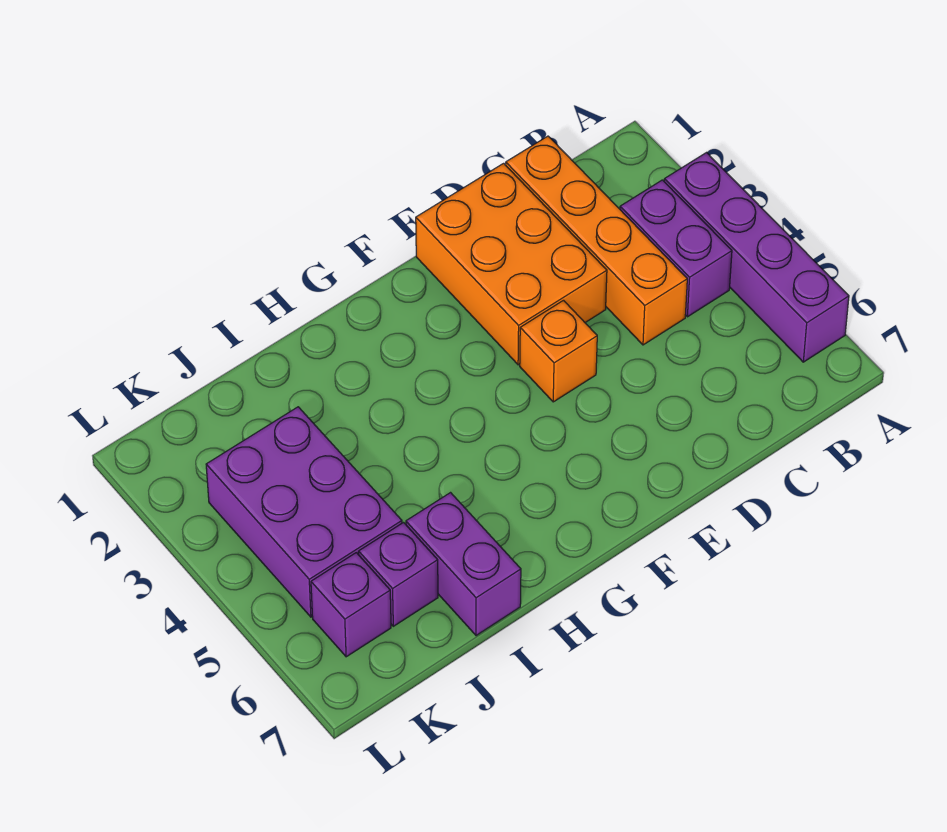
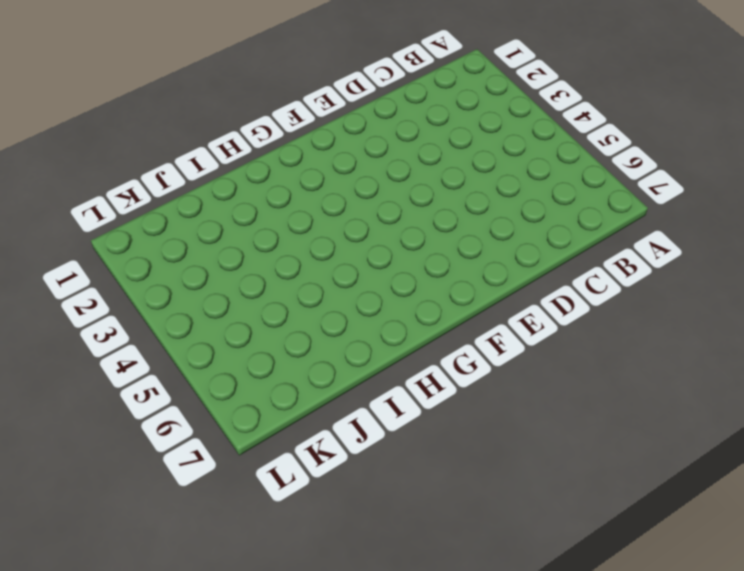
none -> purple 1x4 brick [664,153,849,362]
none -> purple 1x2 brick [620,180,732,317]

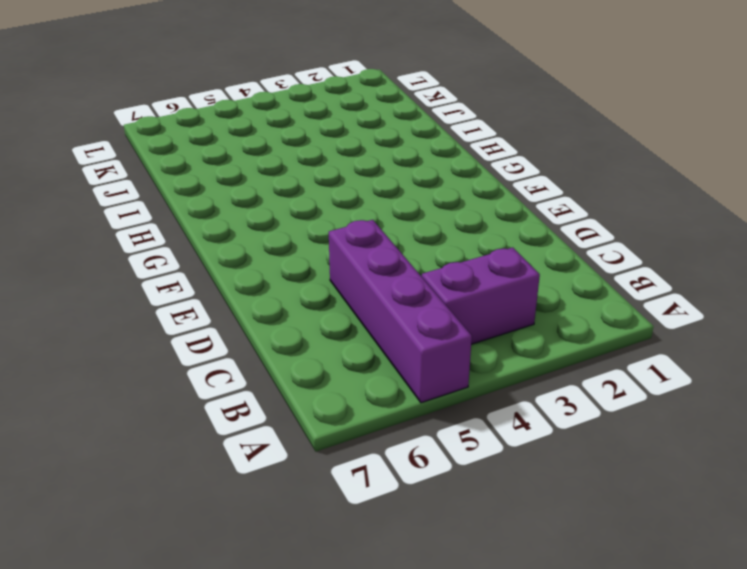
purple 1x4 brick [329,220,472,403] -> purple 1x4 brick turned to [664,153,849,362]
none -> orange 1x4 brick [506,136,687,345]
none -> orange 2x3 brick [416,163,607,365]

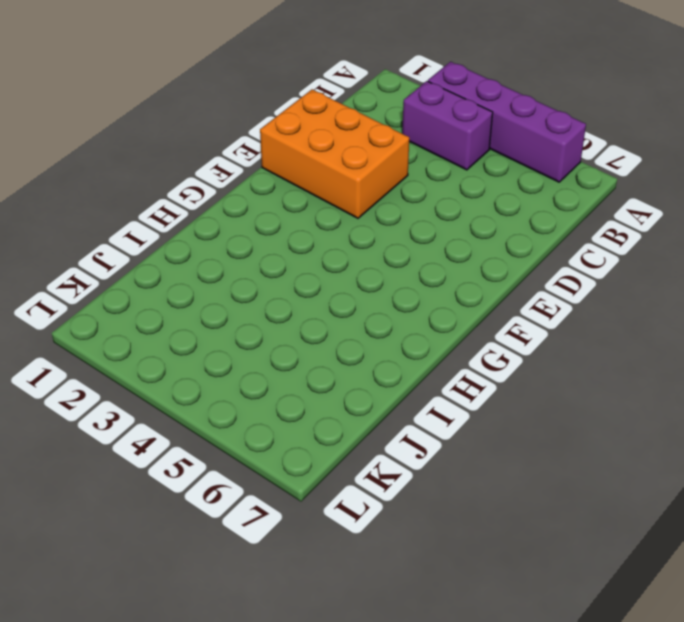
none -> orange 1x4 brick [506,136,687,345]
none -> orange 1x1 brick [520,300,597,402]

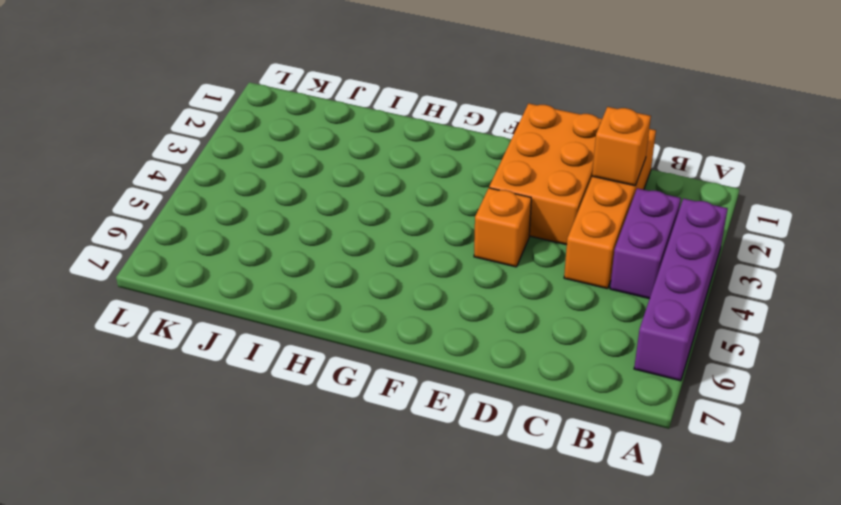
orange 1x1 brick [592,107,651,186] -> none
none -> purple 1x2 brick [406,493,521,636]
none -> purple 2x3 brick [206,407,402,617]

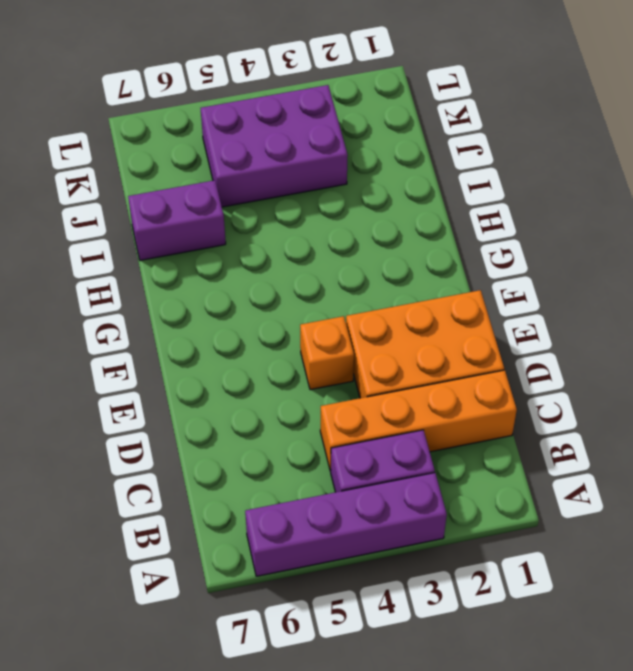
none -> purple 1x1 brick [359,523,438,626]
none -> purple 1x1 brick [311,553,391,657]

